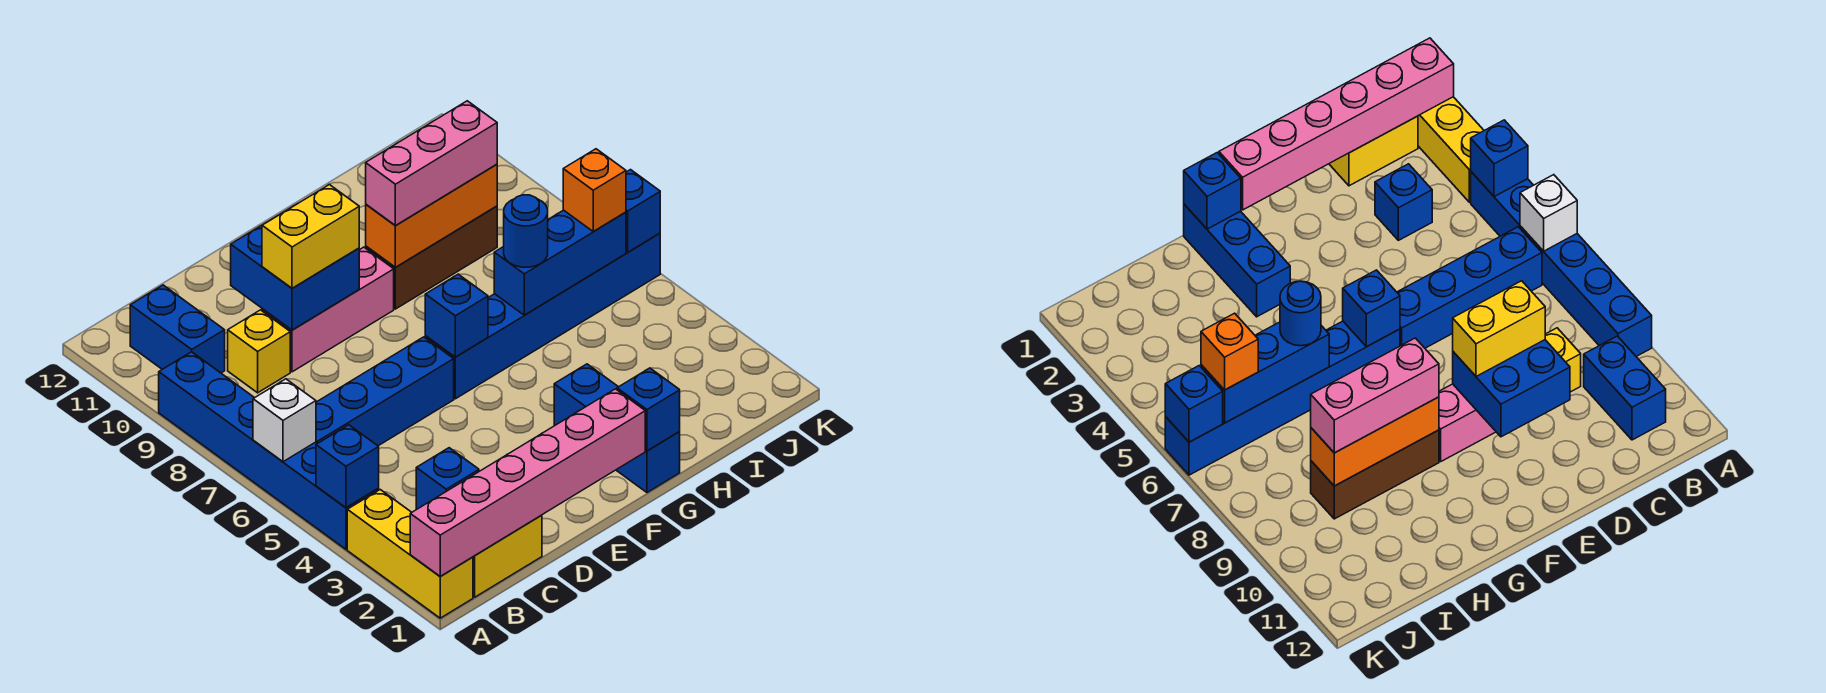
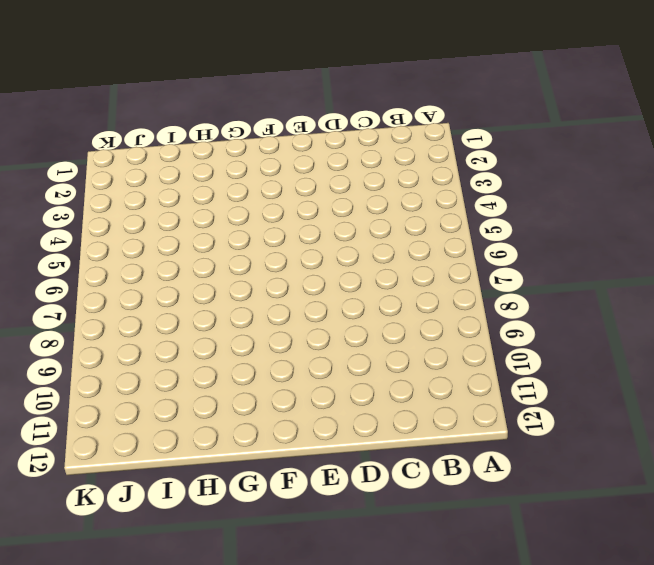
none -> yellow 1x3 brick [347,490,473,618]
none -> blue 1x6 brick [159,352,379,549]
none -> yellow 1x2 brick [473,515,542,597]

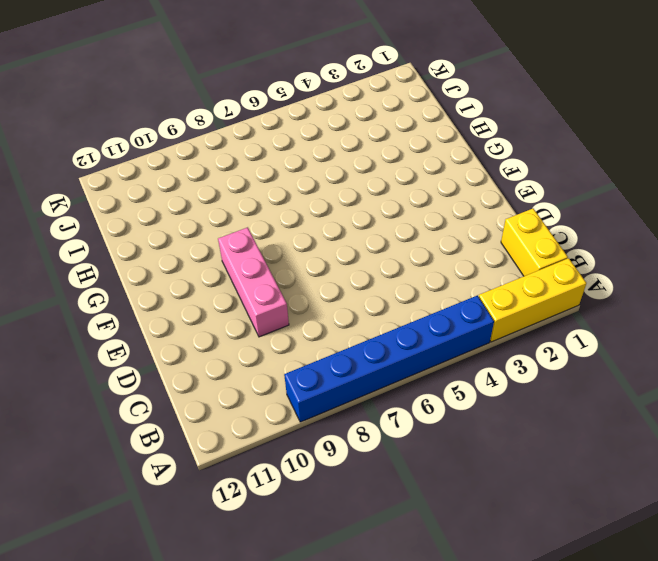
none -> blue 1x4 brick [316,337,454,446]
none -> blue 1x2 brick [130,285,225,373]
none -> blue 1x1 brick [416,448,479,509]

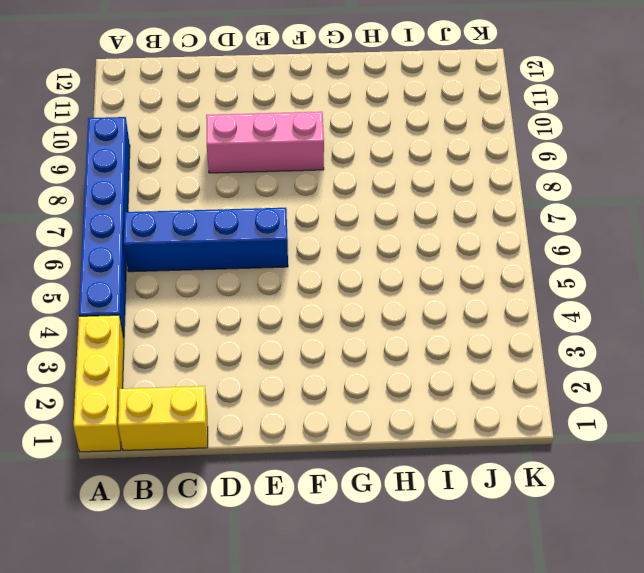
none -> blue 1x2 brick [130,285,225,373]
none -> blue 1x1 brick [416,448,479,509]
none -> yellow 1x1 brick [228,310,290,393]

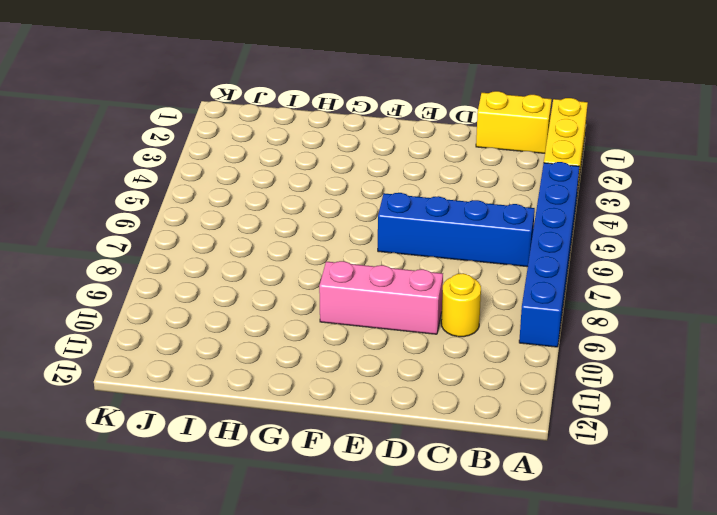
yellow 1x1 round brick [441,273,481,337] -> yellow 1x1 brick [228,310,290,393]
none -> blue 1x2 brick [130,285,225,373]
none -> blue 1x1 brick [416,448,479,509]
none -> blue 1x6 brick [425,233,660,399]

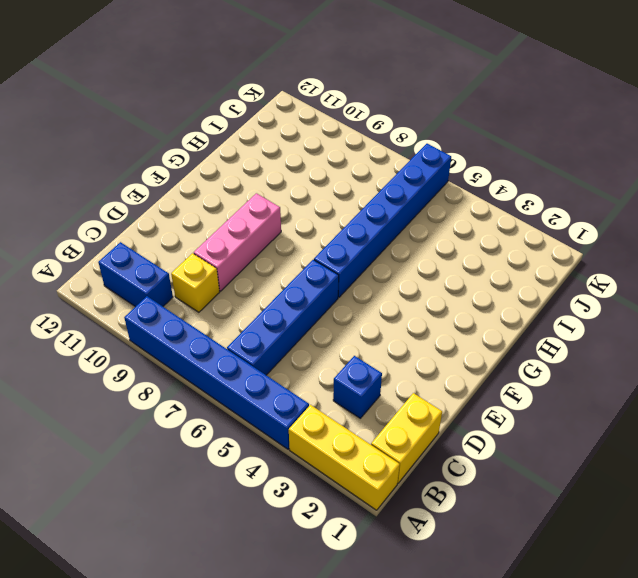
none -> blue 1x3 brick [554,364,680,493]
none -> brown 1x3 brick [366,206,497,309]
none -> pink 1x6 brick [410,389,645,576]

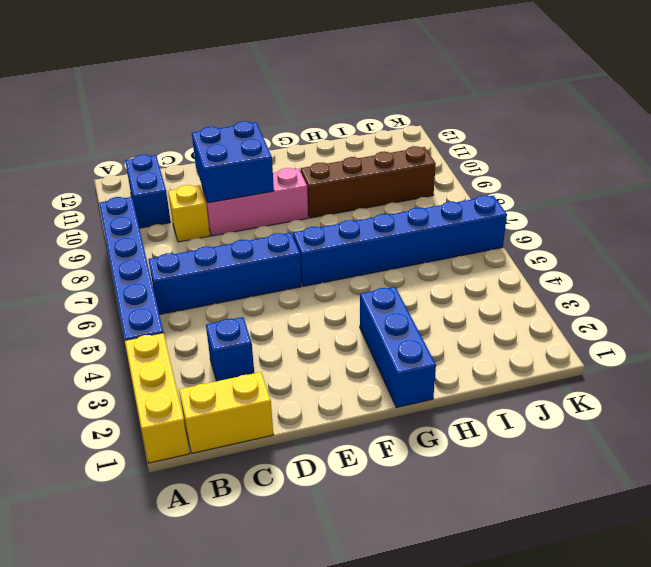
brown 1x4 brick [301,146,436,218] -> brown 1x3 brick [366,206,497,309]
none -> pink 1x6 brick [410,389,645,576]
none -> blue 1x1 brick [316,425,379,507]
none -> white 1x1 brick [253,379,316,462]

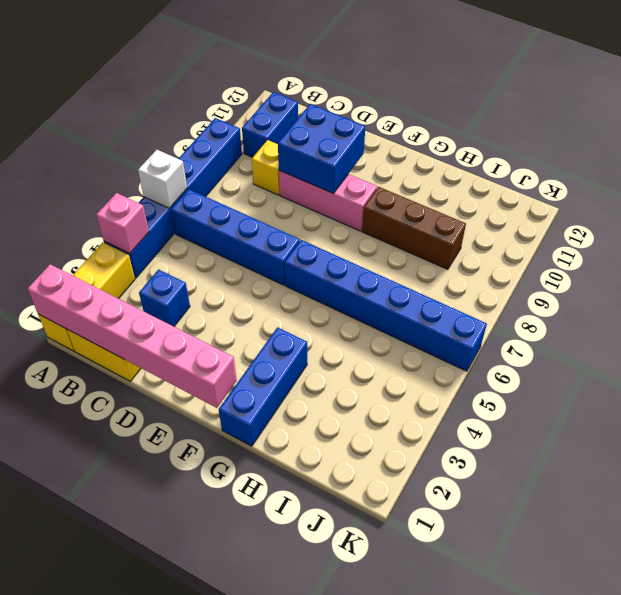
pink 1x1 brick [96,193,149,253] -> blue 1x1 brick [316,425,379,507]
none -> blue 1x1 brick [425,274,488,357]
none -> blue 1x1 brick [617,368,680,451]
none -> orange 1x3 brick [366,164,497,267]

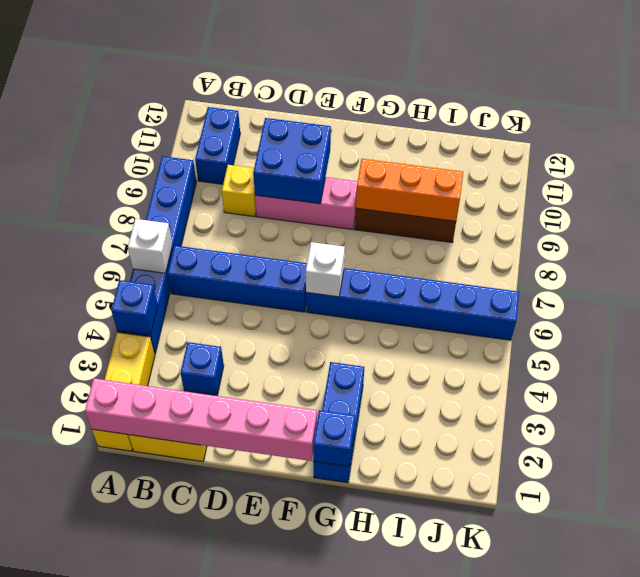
white 1x1 brick [306,242,345,297] -> blue 1x1 brick [425,274,488,357]
none -> blue 1x3 brick [494,210,626,315]
none -> blue 1x1 brick [626,170,660,252]
none -> yellow 1x2 brick [262,184,359,288]

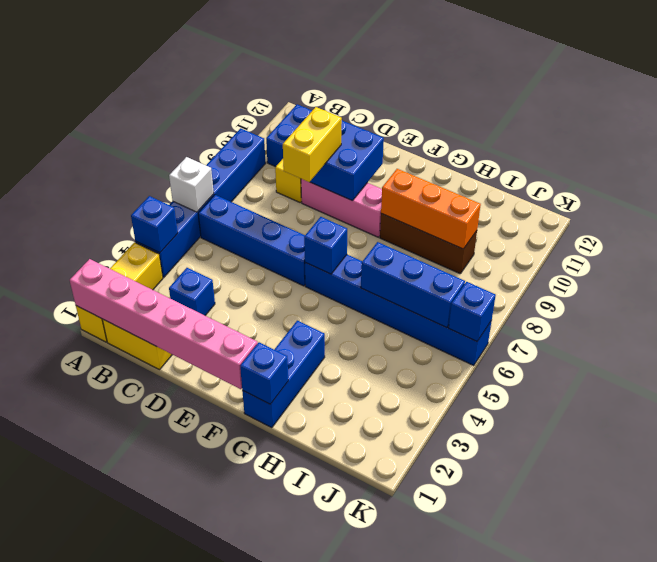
yellow 1x2 brick [283,107,342,182] -> yellow 1x2 brick turned to [262,184,359,288]
none -> pink 1x3 brick [366,101,497,225]
none -> blue 1x1 round brick [504,195,548,267]
none -> orange 1x1 brick [563,149,626,232]

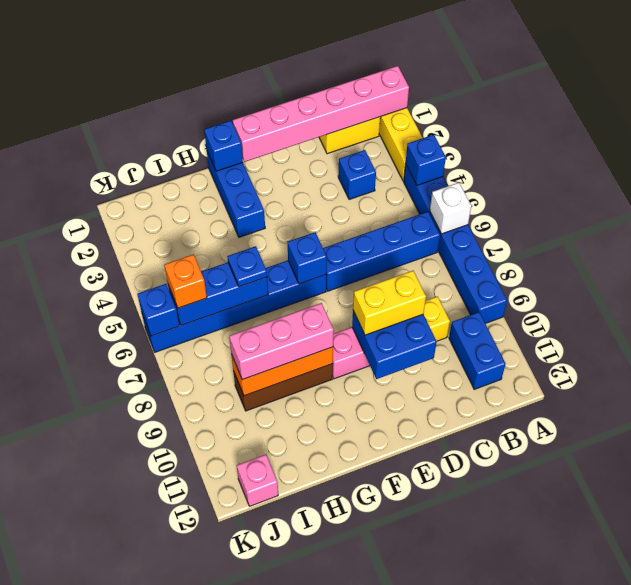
blue 1x1 plate [227,246,267,287] -> blue 1x1 round brick [504,195,548,267]
pink 1x1 brick [237,455,278,506] -> none

